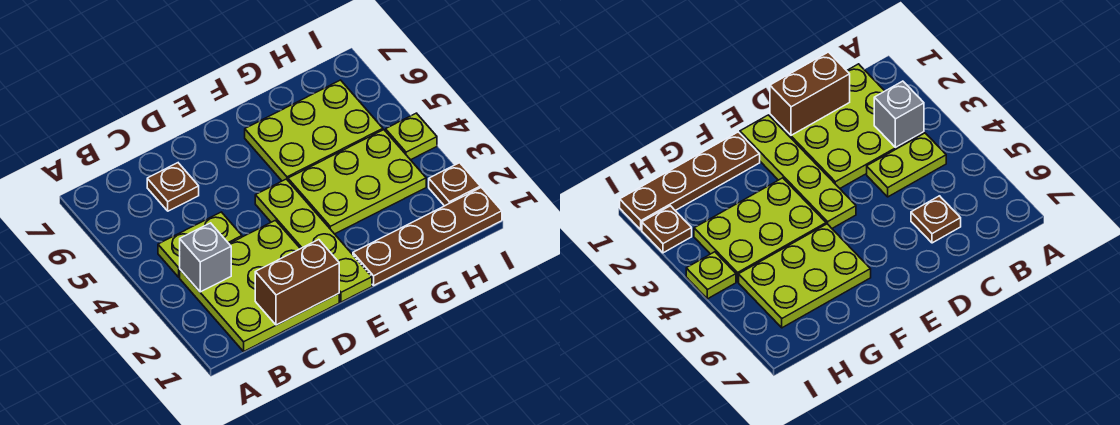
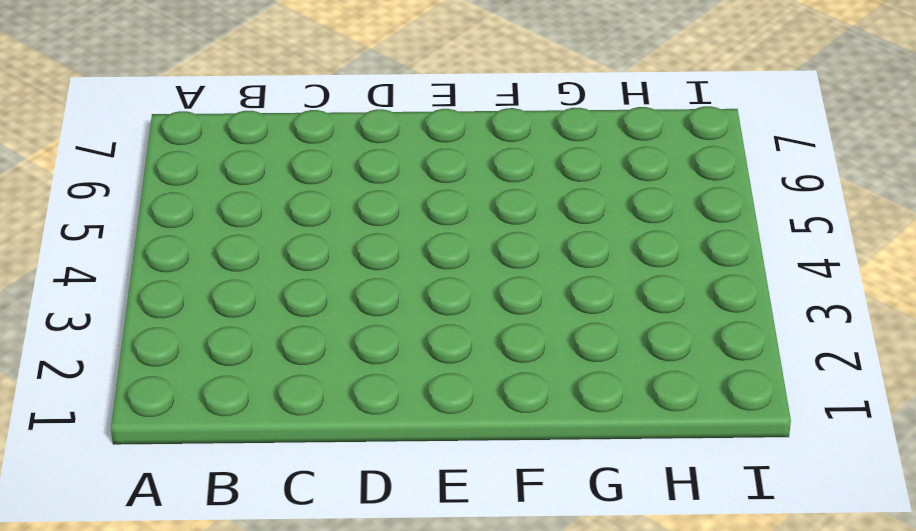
none -> lime 3x3 plate [180,220,339,351]
none -> lime 1x2 plate [158,212,242,277]

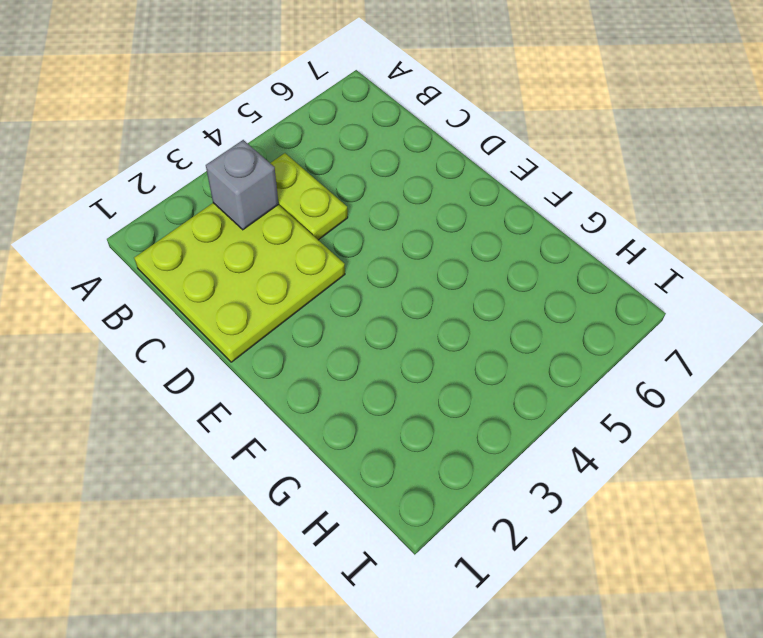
none -> brown 1x1 plate [147,163,199,211]
none -> lime 1x4 plate [255,179,372,302]

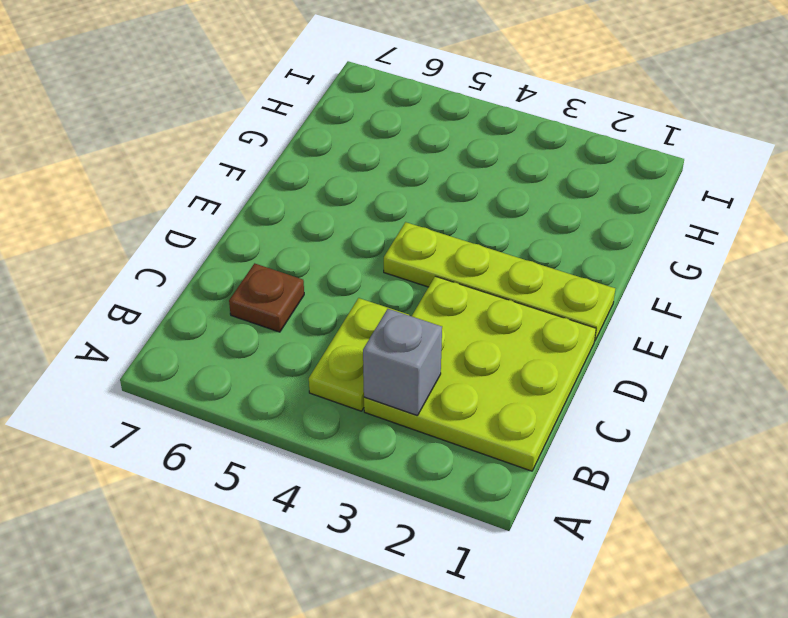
none -> brown 1x4 plate [353,187,502,285]
none -> lime 2x3 plate [288,130,426,234]

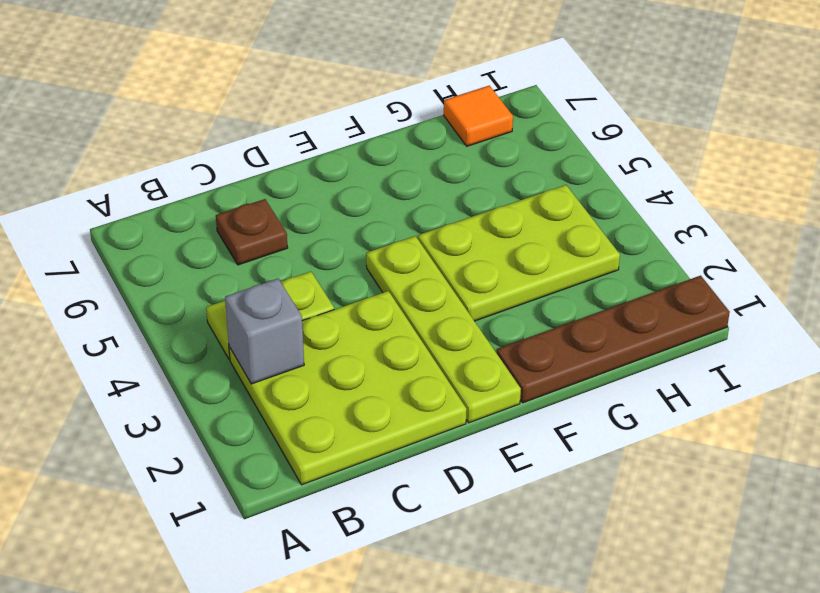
orange 1x1 tile [444,86,513,146] -> none
none -> lime 2x3 plate [245,80,383,181]
none -> brown 1x1 plate [429,163,480,206]

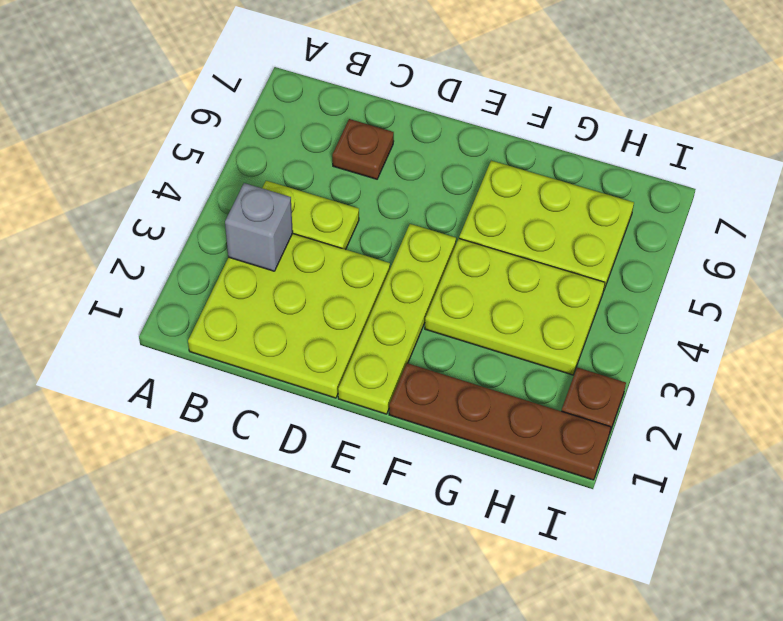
none -> lime 1x1 plate [386,113,437,160]
none -> brown 1x2 brick [255,240,339,325]

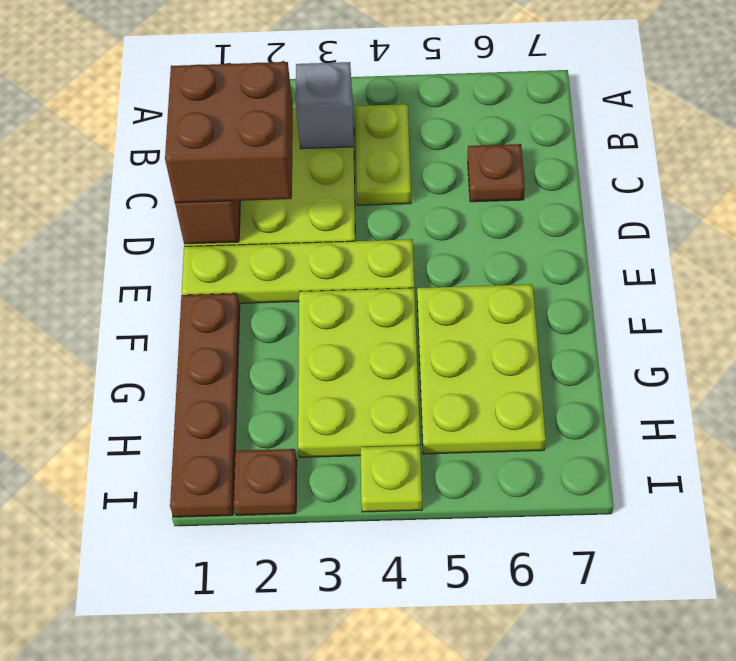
brown 2x2 brick [165,62,293,203] -> none

